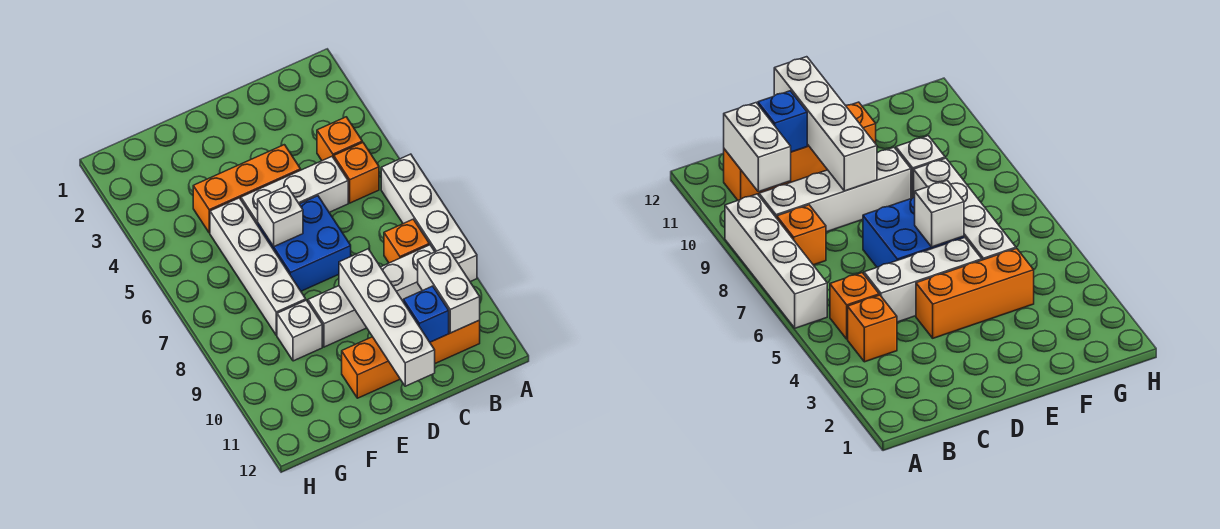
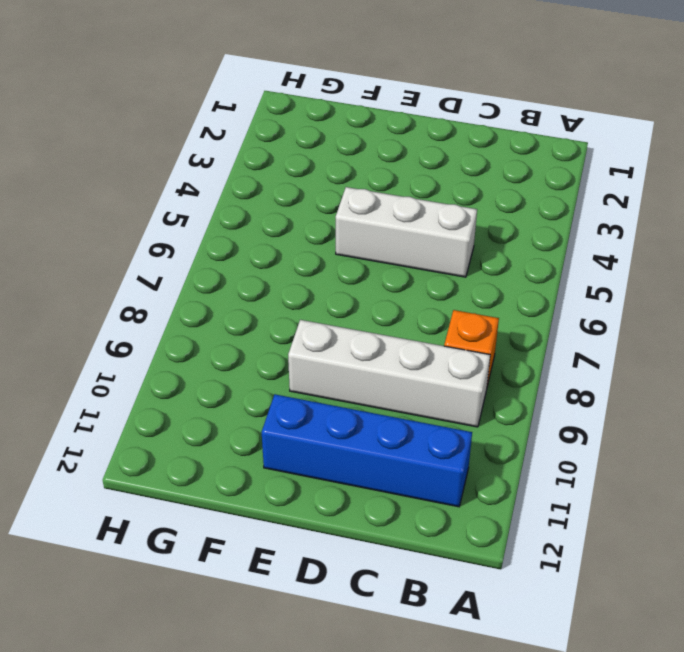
blue 1x4 brick [262,394,472,507] -> orange 1x4 brick [342,320,480,398]
none -> white 1x4 brick [381,154,477,282]
none -> orange 1x1 brick [317,117,362,161]
none -> orange 1x1 brick [334,142,379,203]

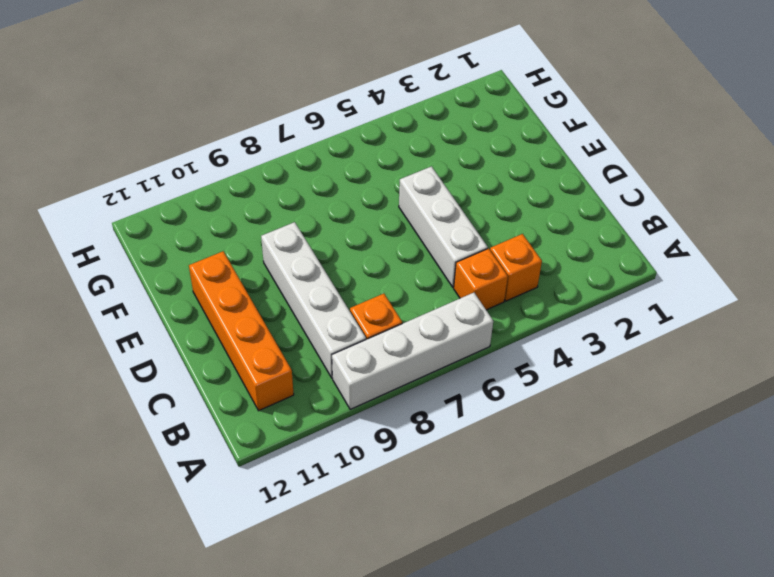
none -> orange 1x3 brick [193,145,301,233]
none -> blue 2x2 brick [258,196,351,291]
none -> white 1x4 brick [210,198,306,335]

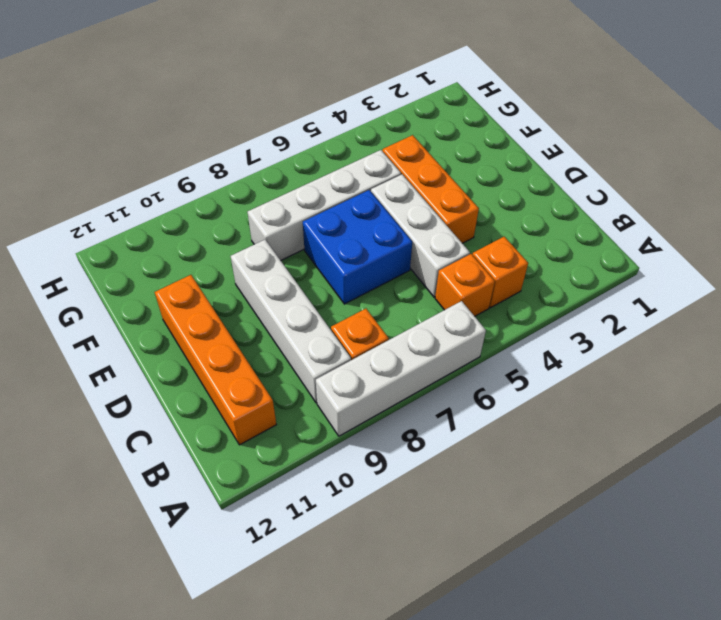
none -> white 1x1 brick [277,300,322,361]
none -> white 1x2 brick [418,247,480,333]
none -> blue 1x1 brick [403,286,449,342]

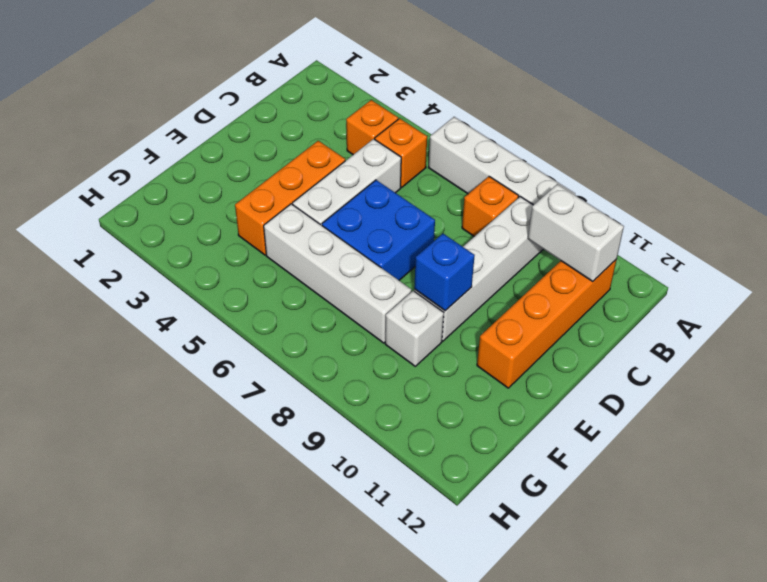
blue 1x1 brick [414,234,475,311] -> blue 1x1 brick moved to [403,286,449,342]
none -> white 1x4 brick [339,249,435,386]
none -> white 1x1 brick [258,186,303,246]

